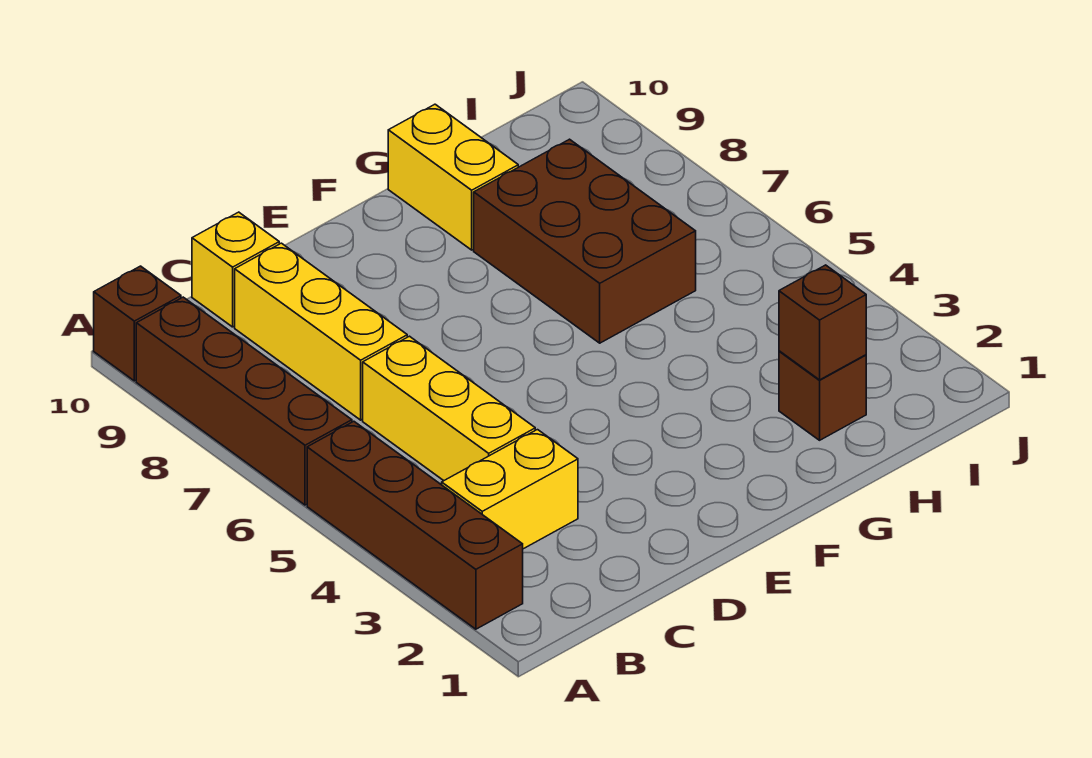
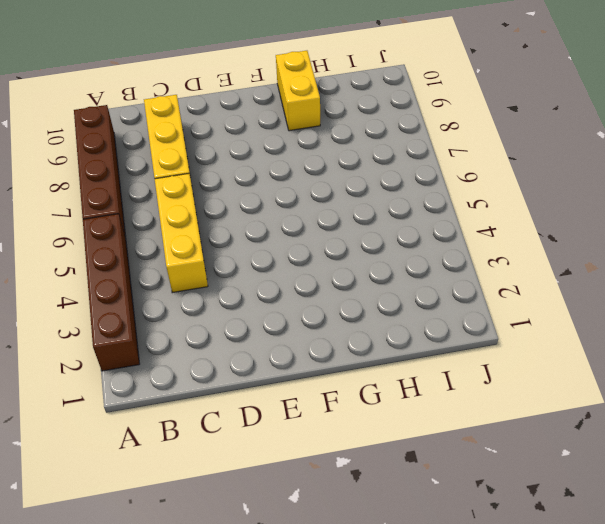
none -> brown 1x1 brick [94,266,181,381]
none -> yellow 1x2 brick [442,430,578,549]

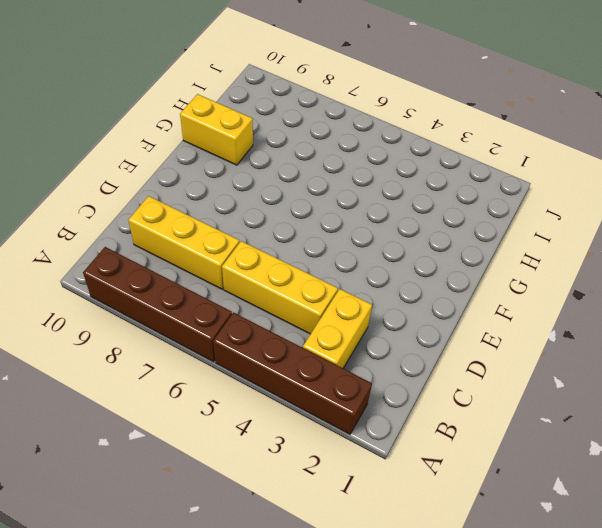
none -> brown 1x1 brick [94,266,181,381]
none -> yellow 1x1 brick [192,212,279,327]

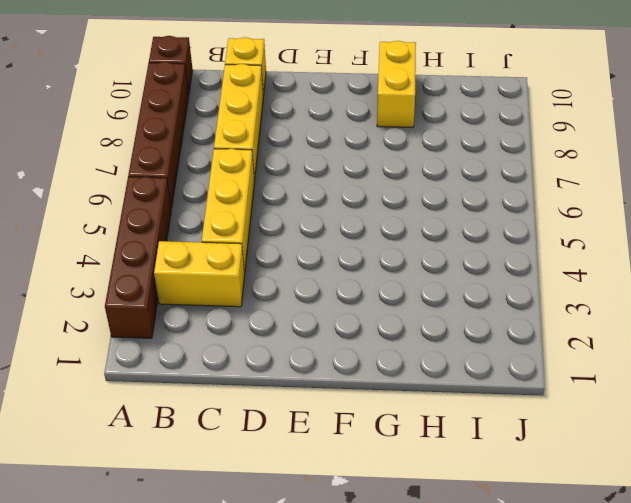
none -> brown 2x3 brick [474,139,696,343]
none -> brown 1x1 brick [779,351,866,440]

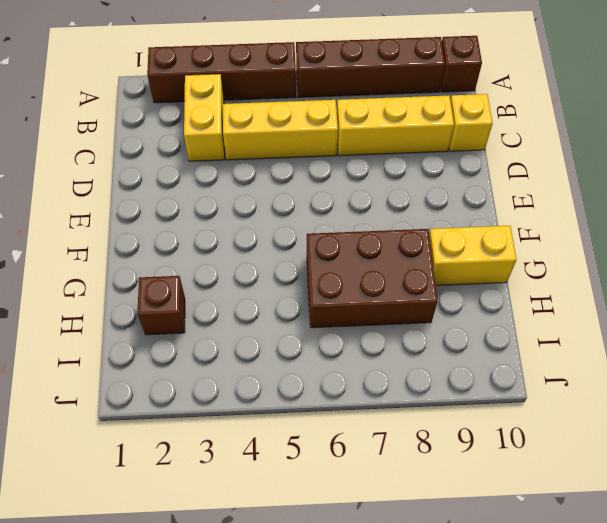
none -> brown 1x1 brick [779,265,866,380]

